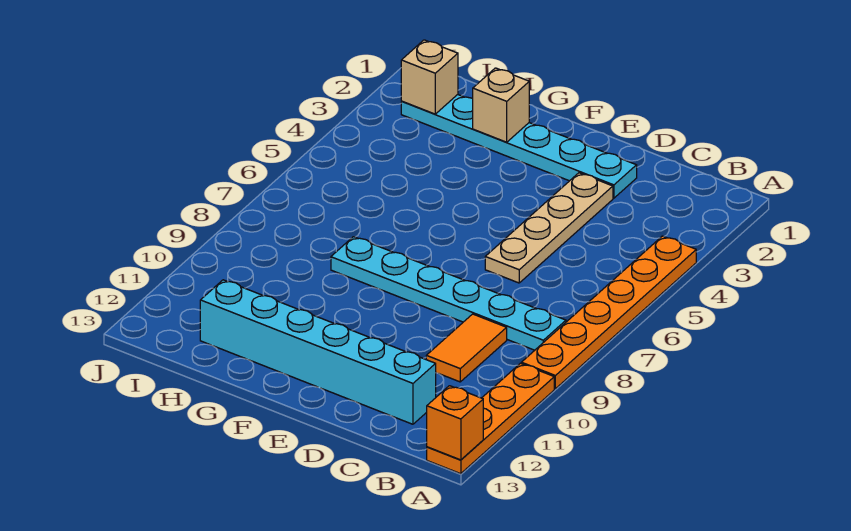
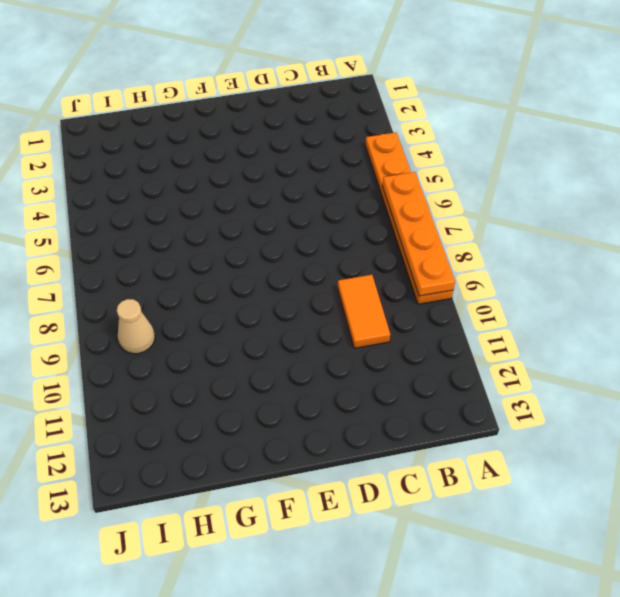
orange 1x4 plate [382,172,455,296] -> orange 1x4 plate moved to [427,363,554,474]
tan 1x1 cone [117,299,155,354] -> none
none -> cyan 1x6 plate [331,237,566,350]
none -> cyan 1x6 brick [200,280,436,424]

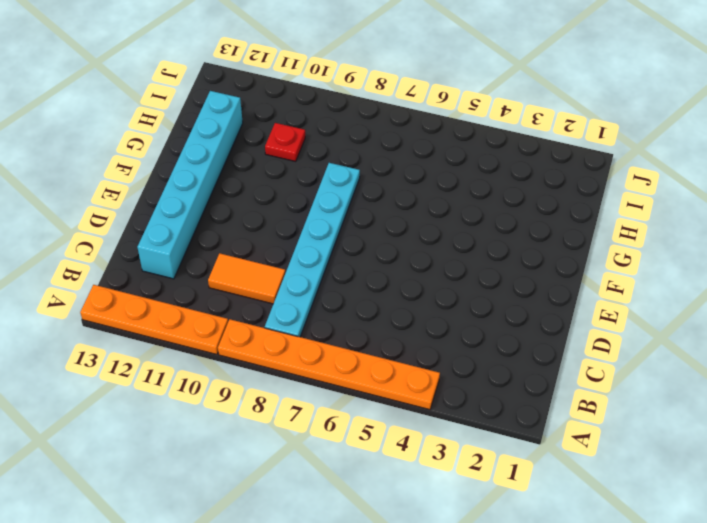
red 1x1 plate [265,123,305,161] -> none
none -> cyan 1x6 plate [401,95,637,198]
none -> tan 1x4 plate [485,173,613,283]

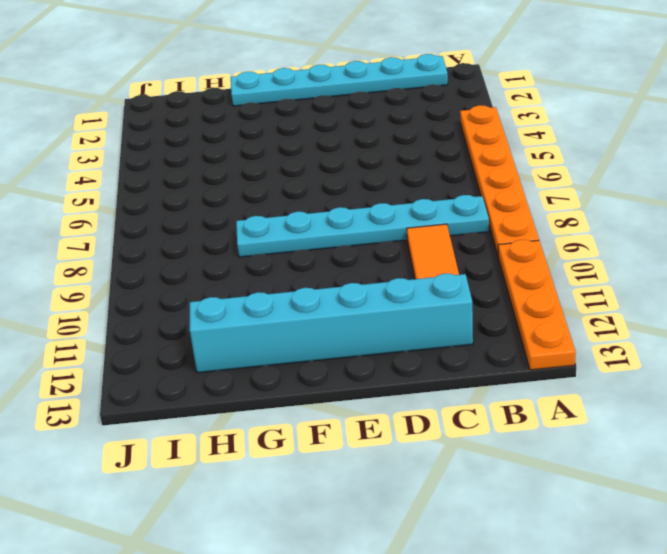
cyan 1x6 plate [231,54,448,106] -> cyan 1x6 plate moved to [401,95,637,198]
none -> tan 1x4 plate [485,173,613,283]
none -> orange 1x1 brick [427,386,483,460]

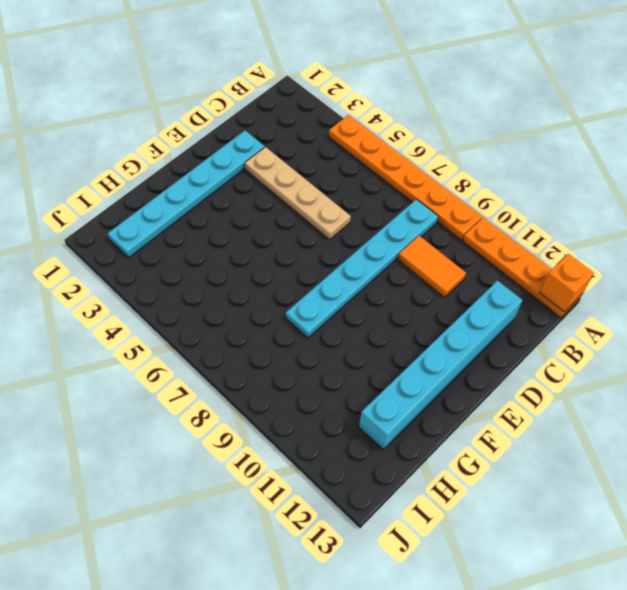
none -> tan 1x1 brick [473,68,529,142]
none -> tan 1x1 brick [401,40,458,114]

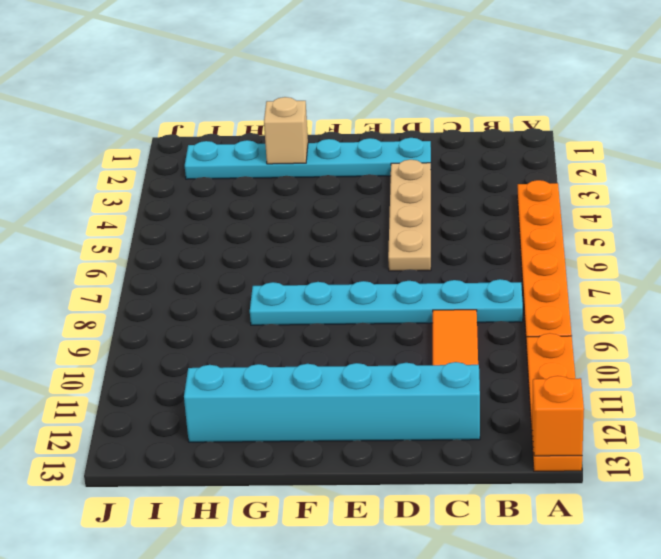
none -> tan 1x1 brick [401,40,458,114]

